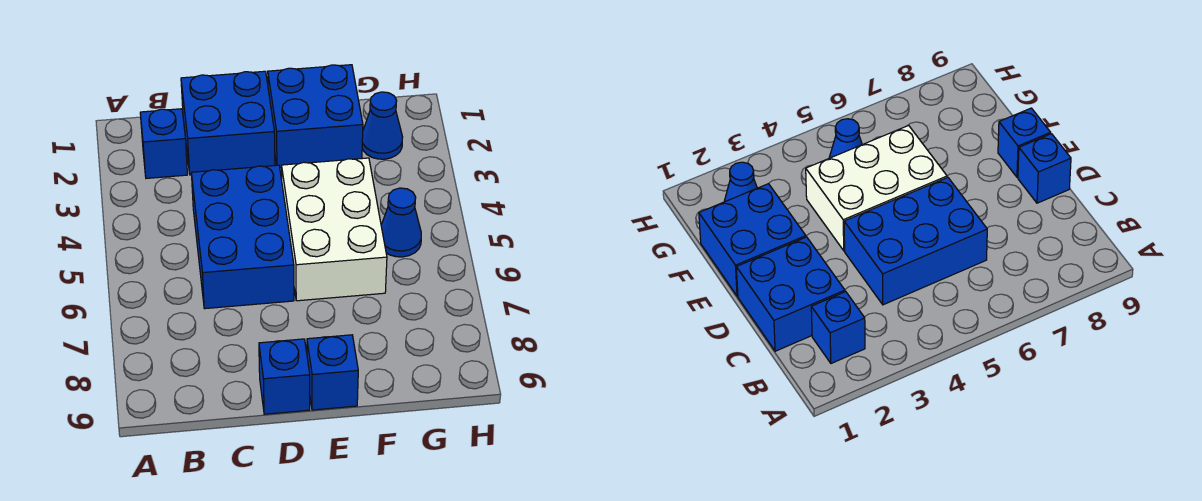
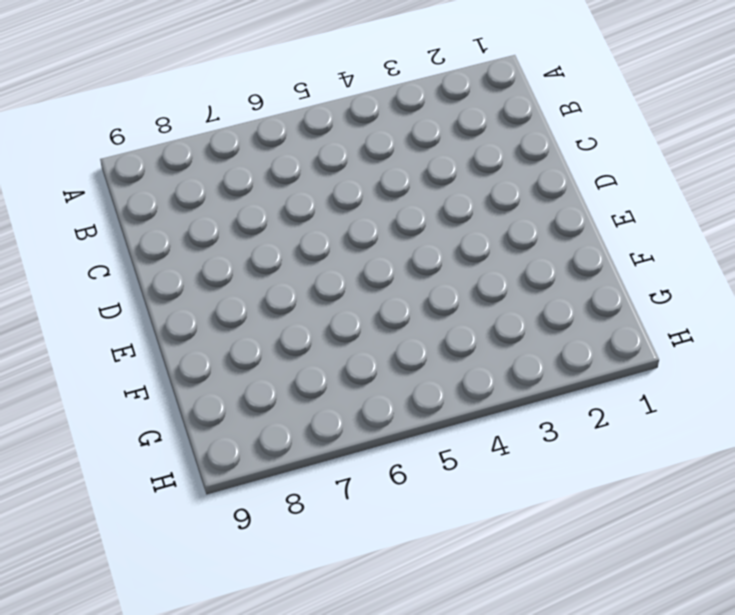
none -> blue 1x1 brick [140,109,187,178]
none -> blue 2x2 brick [181,71,275,175]

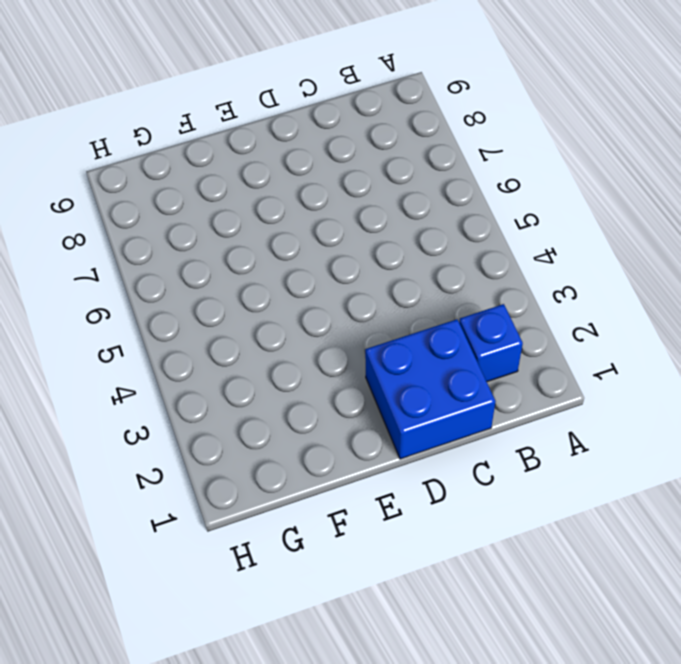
none -> blue 2x3 brick [191,165,294,309]
none -> blue 1x1 brick [259,339,310,414]

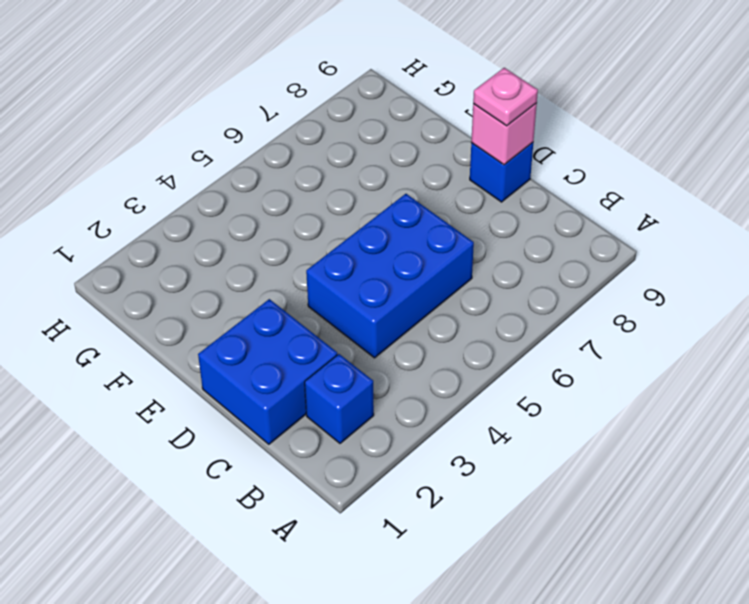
pink 1x1 brick [471,103,537,165] -> none
pink 1x1 plate [473,68,538,126] -> none
none -> blue 2x2 brick [268,65,363,168]
none -> white 2x3 brick [282,158,387,301]

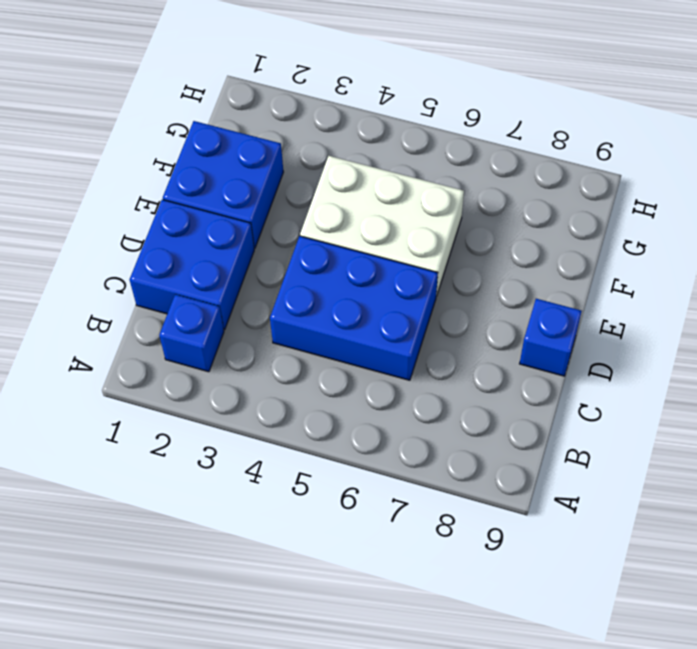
none -> blue 1x1 brick [307,335,358,410]
none -> blue 1x1 cone [362,92,403,159]

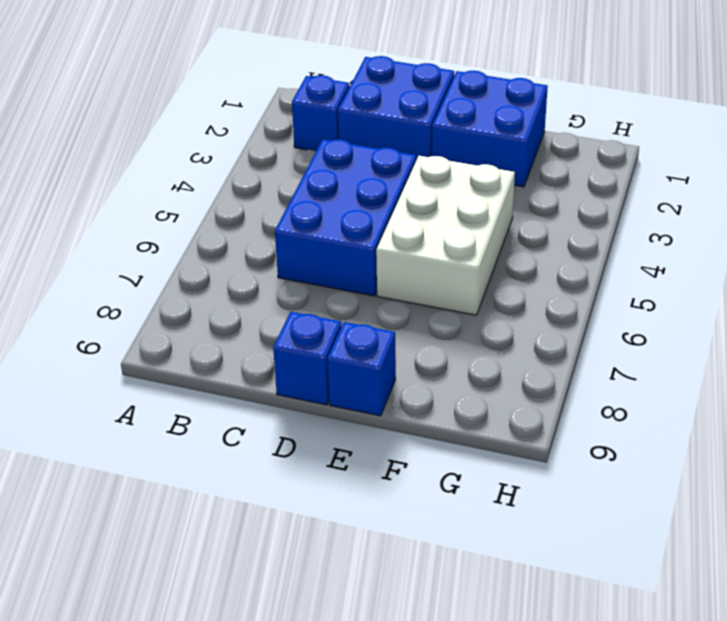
none -> blue 1x1 cone [362,92,403,159]
none -> blue 1x1 cone [381,188,421,257]

